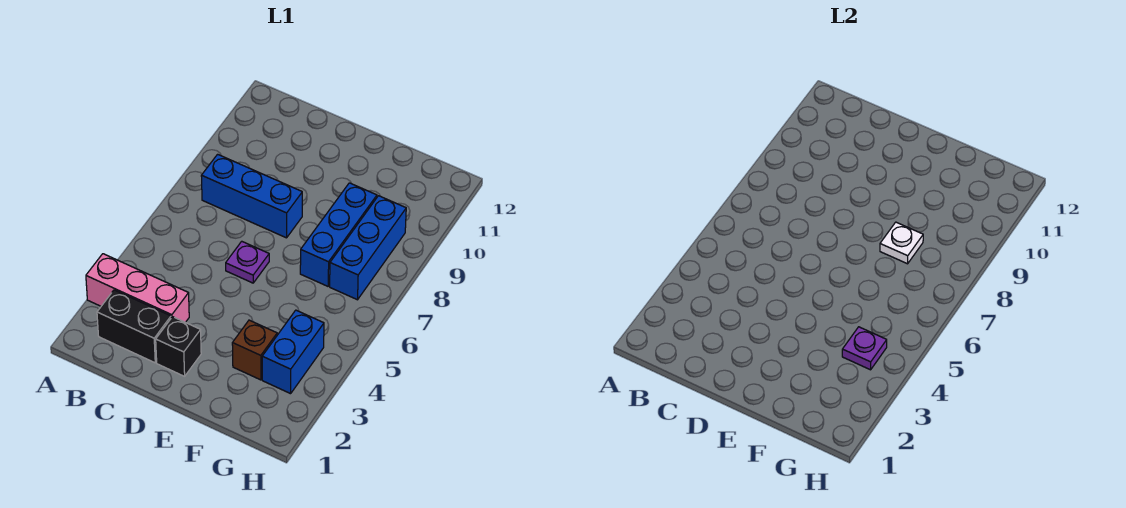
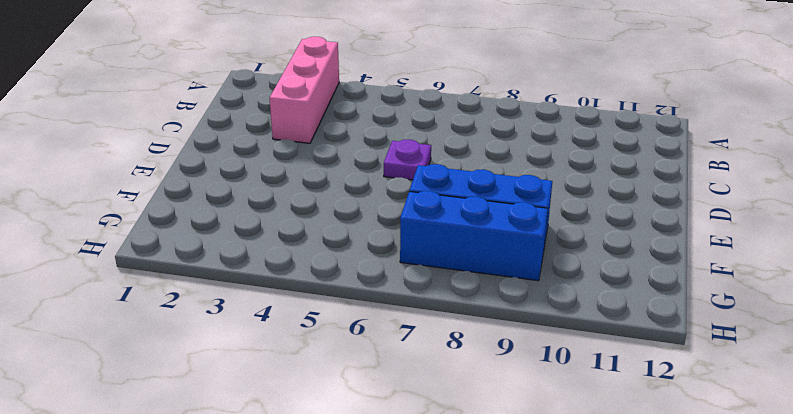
none -> black 1x2 brick [97,290,171,363]
none -> blue 1x3 brick [201,154,302,238]

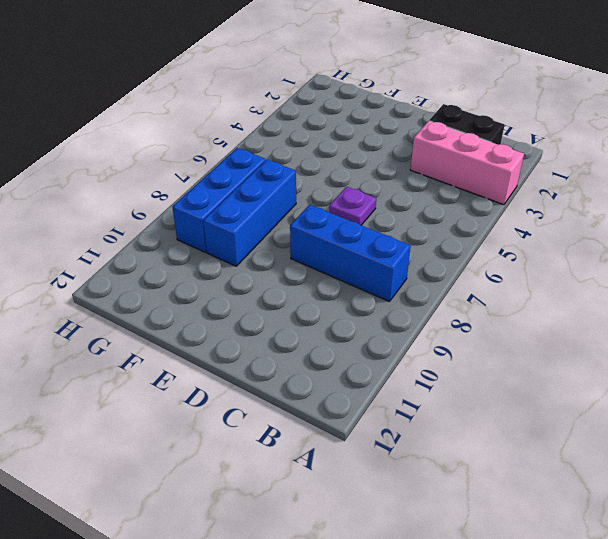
none -> black 1x1 brick [156,317,201,376]
none -> brown 1x1 brick [232,320,277,380]

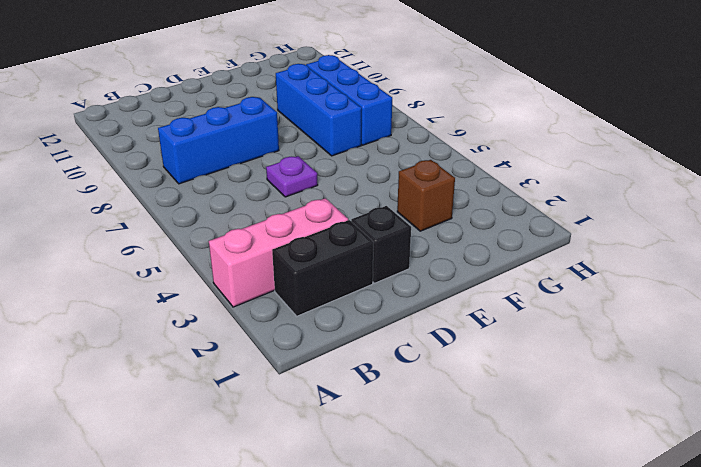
none -> blue 1x2 brick [262,310,324,394]
none -> white 1x1 plate [880,222,923,264]

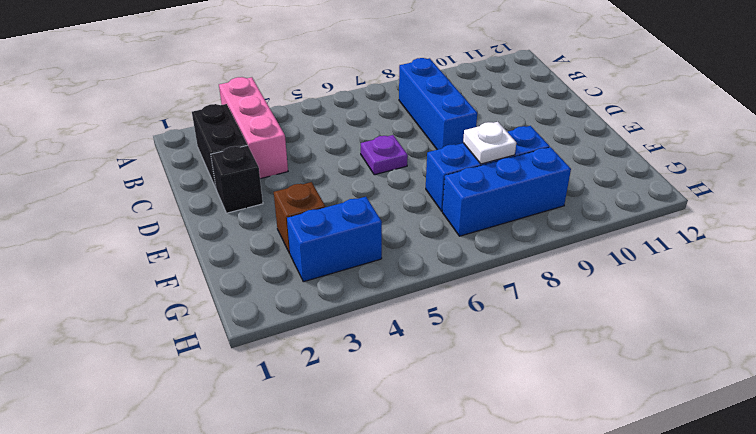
none -> purple 1x1 plate [842,327,887,370]

